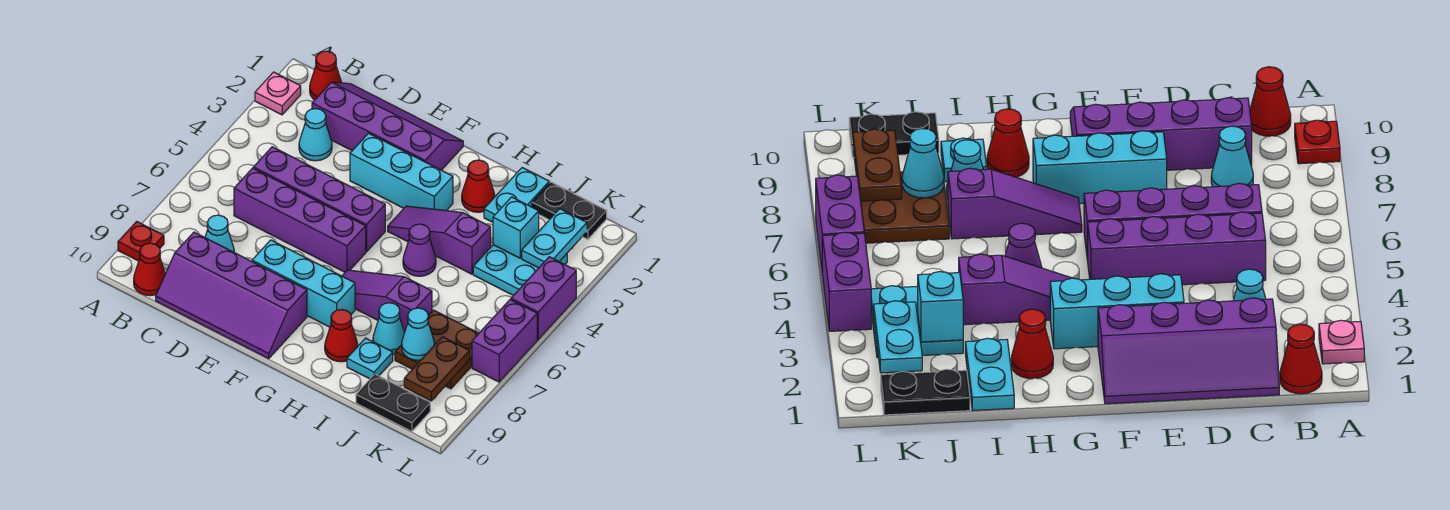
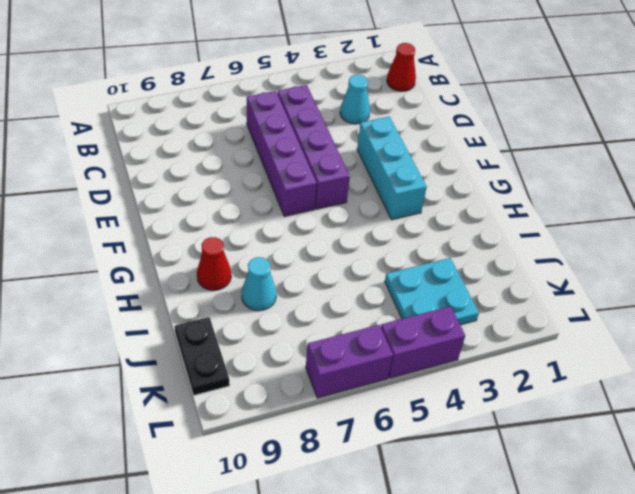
none -> pink 1x1 plate [255,72,301,115]
none -> red 1x1 plate [118,221,164,261]
none -> red 1x1 cone [134,243,165,296]
none -> purple 2x4 slope [312,82,463,170]

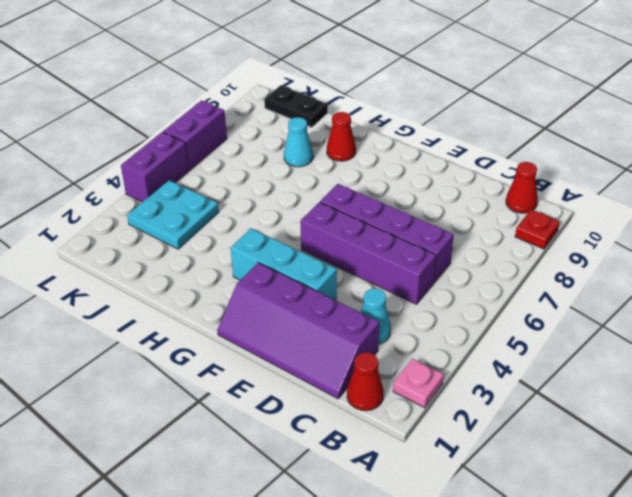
none -> cyan 1x1 cone [205,215,234,252]
none -> purple 2x4 slope [156,232,307,358]
none -> cyan 1x3 brick [252,240,355,327]
none -> purple 1x3 slope [388,206,491,274]

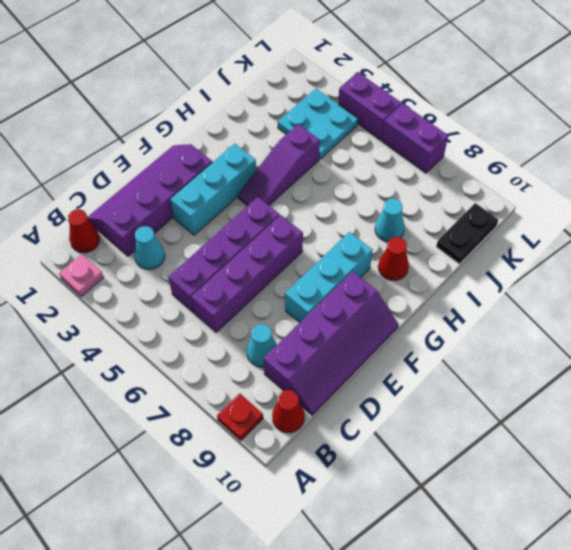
none -> purple 1x3 slope [342,270,432,332]
none -> red 1x1 cone [462,160,495,212]
none -> purple 1x1 cone [403,224,436,276]
none -> cyan 1x2 plate [484,168,549,222]

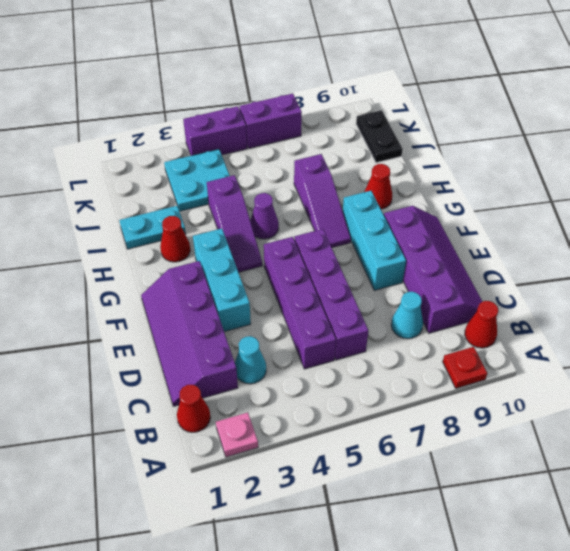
none -> cyan 1x1 cone [373,303,405,355]
none -> cyan 1x1 plate [347,338,393,379]
none -> black 1x2 plate [532,182,607,239]
none -> brown 2x2 plate [395,310,479,389]

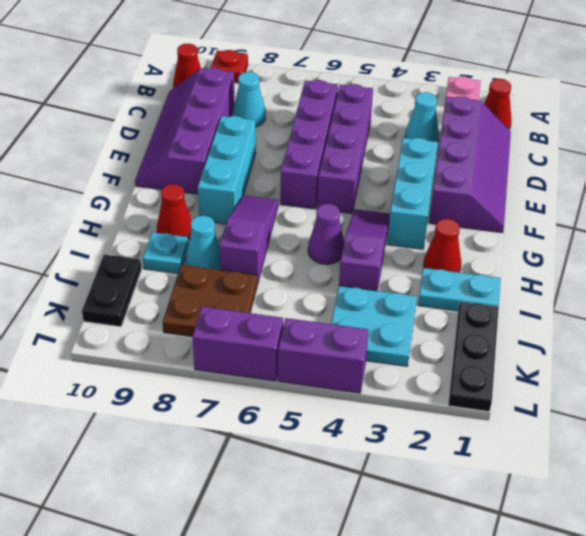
black 1x3 plate [448,302,499,411] -> black 1x2 plate [532,182,607,239]
none -> cyan 1x1 brick [493,197,539,258]
none -> cyan 1x1 cone [402,308,435,360]
none -> cyan 1x2 plate [522,209,587,268]
none -> brown 1x2 plate [404,337,470,401]

